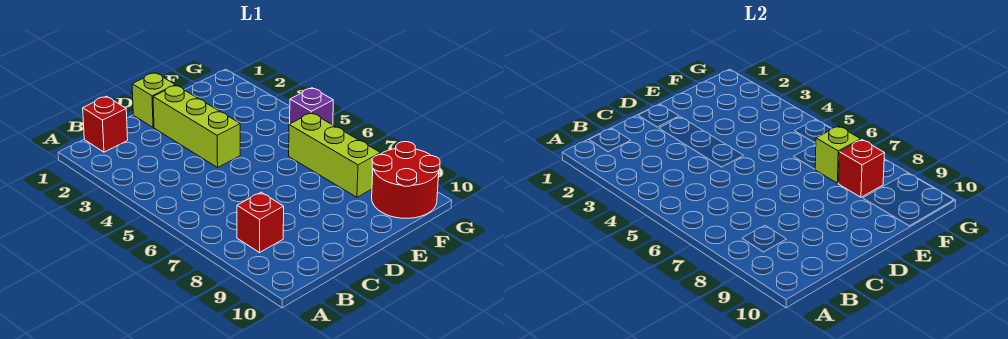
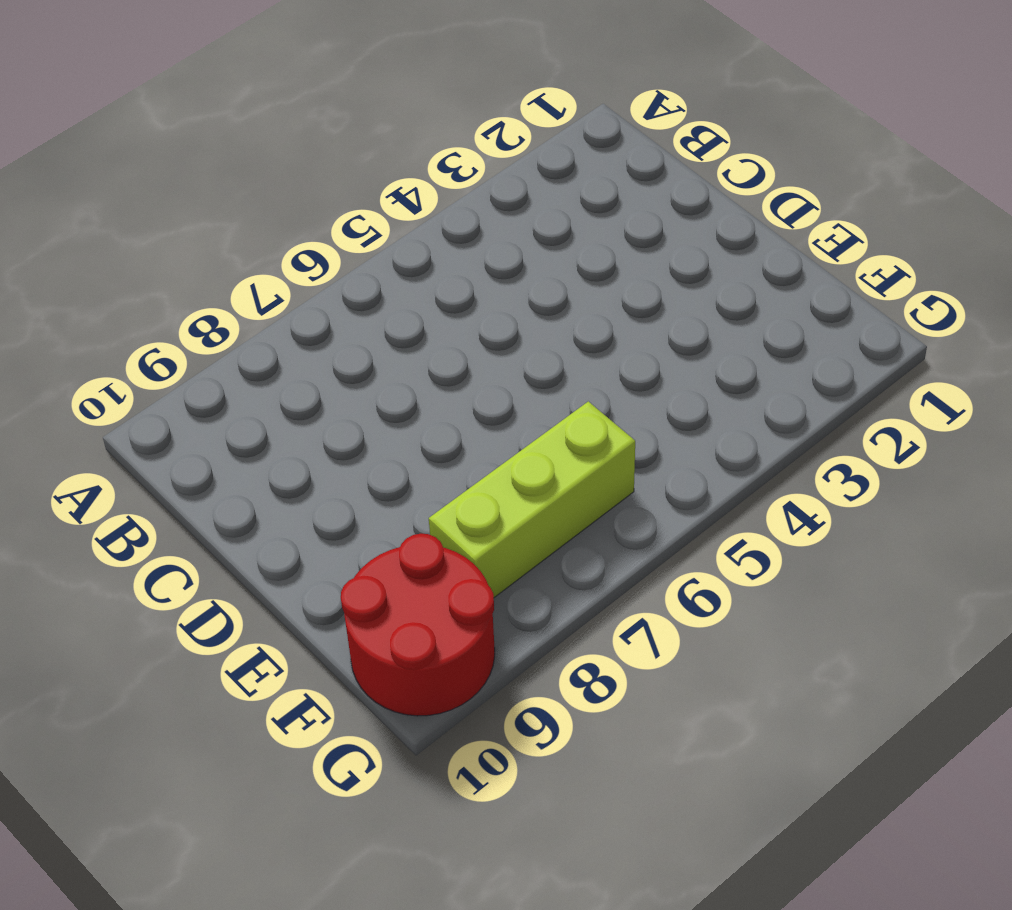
none -> red 1x1 brick [83,96,128,152]
none -> red 1x1 brick [237,192,284,252]

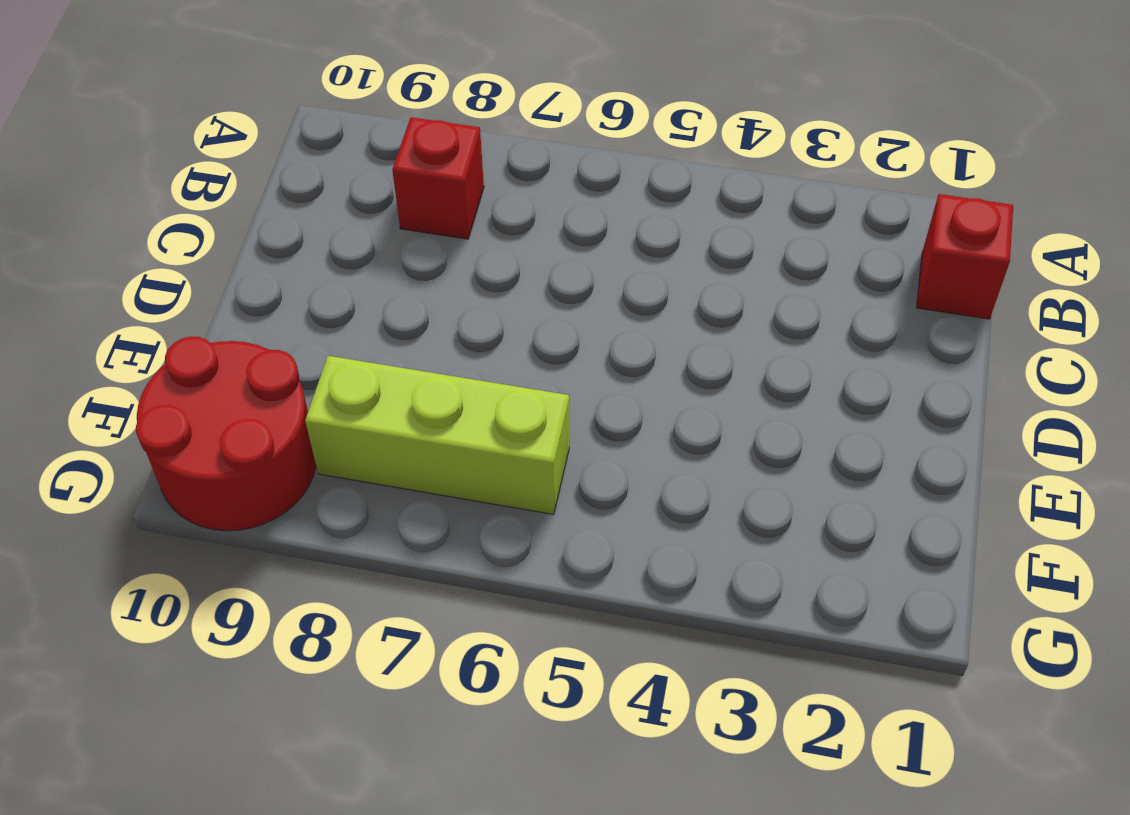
none -> lime 1x1 brick [132,73,175,128]
none -> lime 1x3 brick [153,85,240,167]

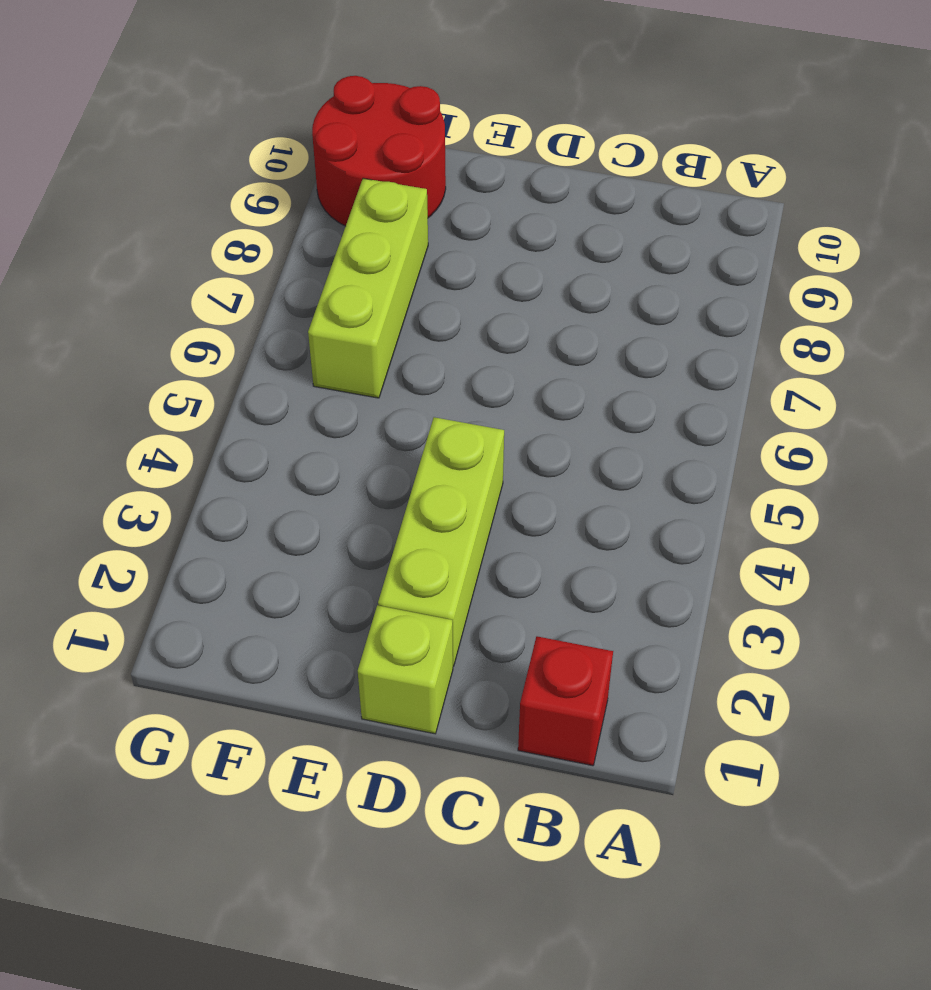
none -> red 1x1 brick [237,192,284,252]
none -> purple 1x1 brick [290,88,333,125]

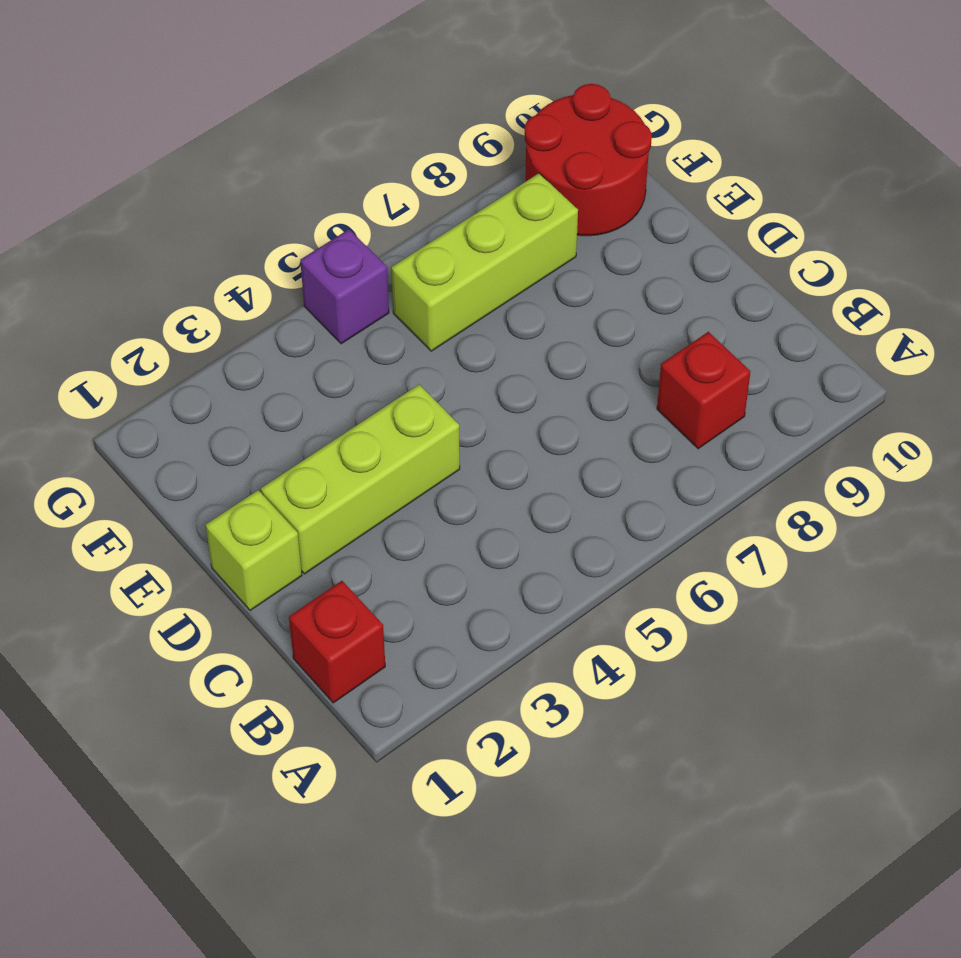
none -> lime 1x1 brick [815,126,861,183]
none -> red 1x1 brick [838,140,884,197]

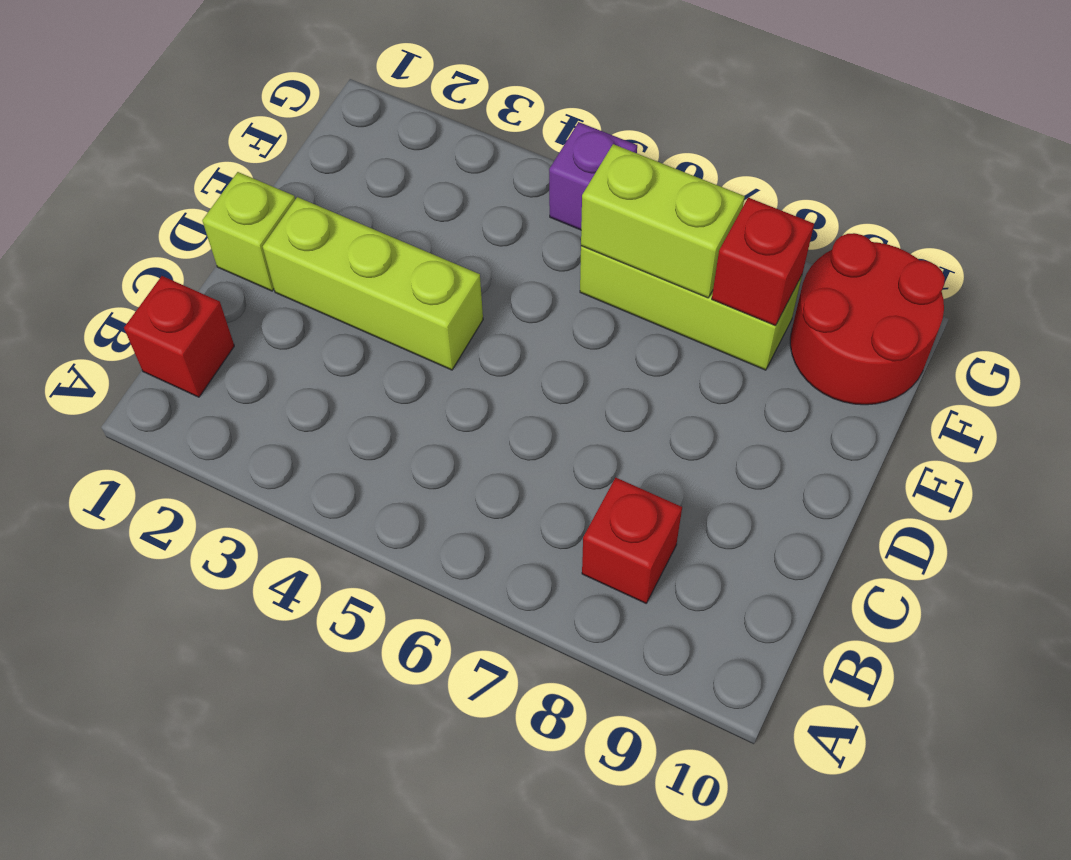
lime 1x2 brick [581,144,745,298] -> lime 1x1 brick [815,126,861,183]

